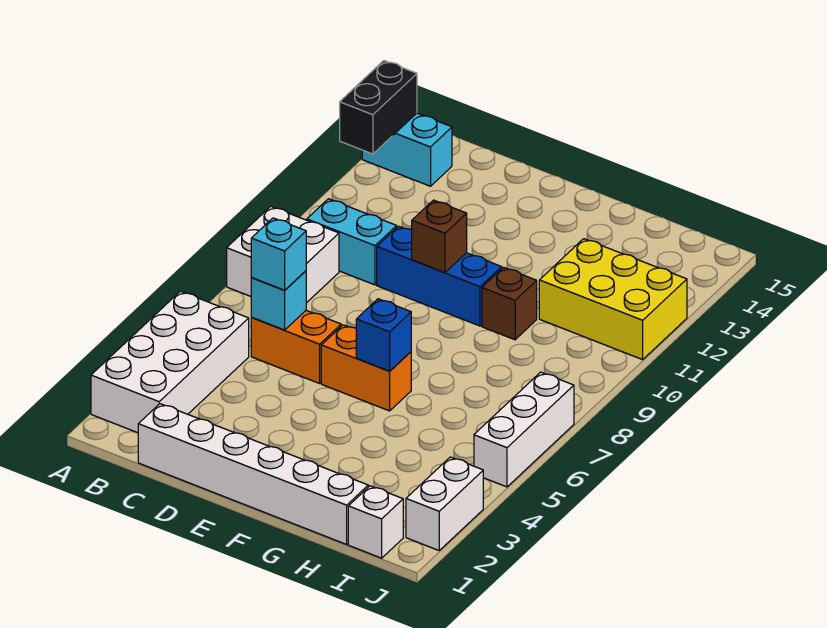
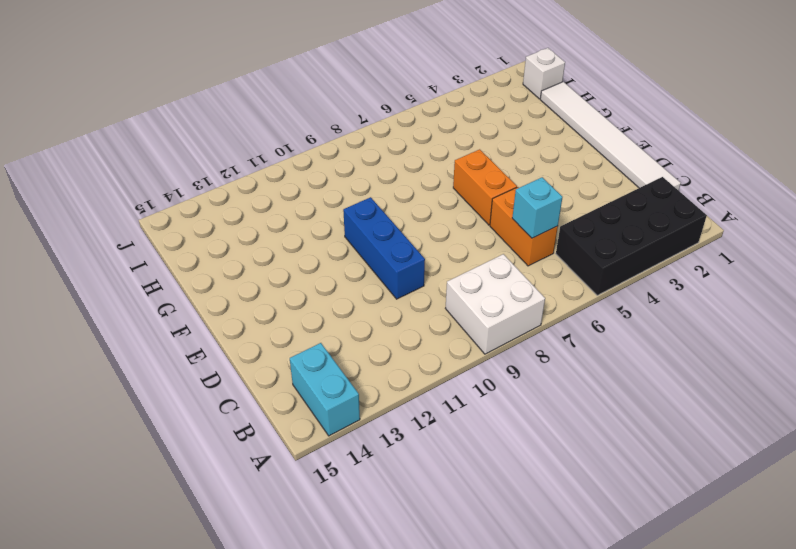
black 2x4 brick [556,177,707,295] -> white 2x4 brick [91,291,249,433]
white 1x6 tile [540,82,681,191] -> white 1x6 brick [138,404,368,544]
none -> cyan 1x2 brick [307,199,397,285]
none -> brown 1x1 brick [482,267,537,340]
none -> yellow 2x3 brick [539,239,687,360]

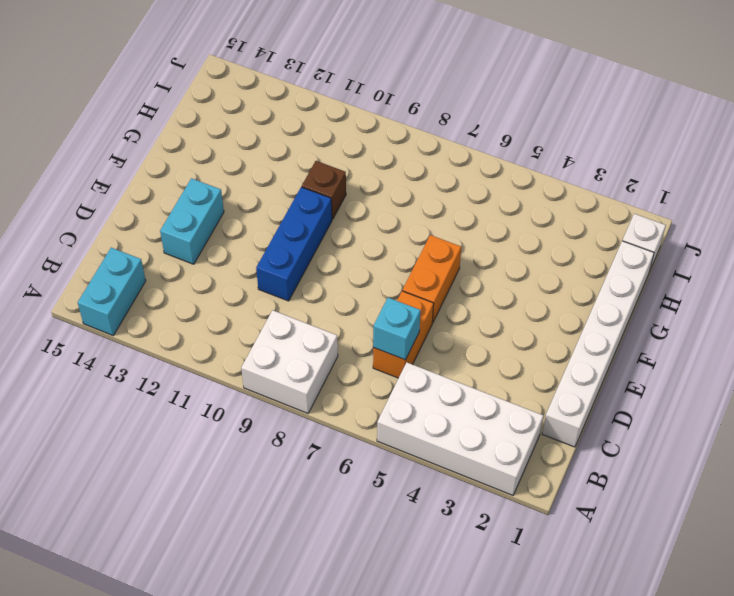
cyan 1x2 brick [160,178,224,264] -> cyan 1x2 brick moved to [307,199,397,285]
none -> yellow 2x3 brick [539,239,687,360]
none -> white 1x2 brick [406,457,483,550]
none -> white 1x3 brick [474,372,574,487]

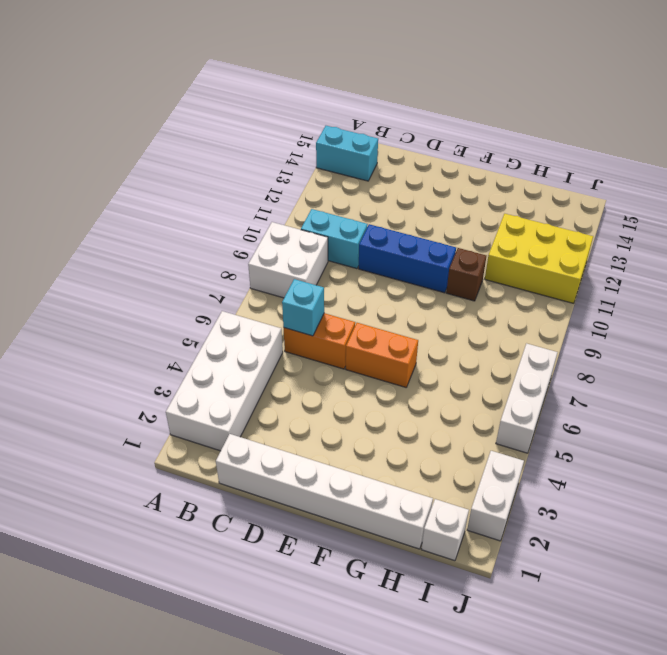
none -> black 1x2 brick [340,61,417,154]
none -> brown 1x1 brick [412,200,467,272]
none -> blue 1x1 brick [356,299,411,371]

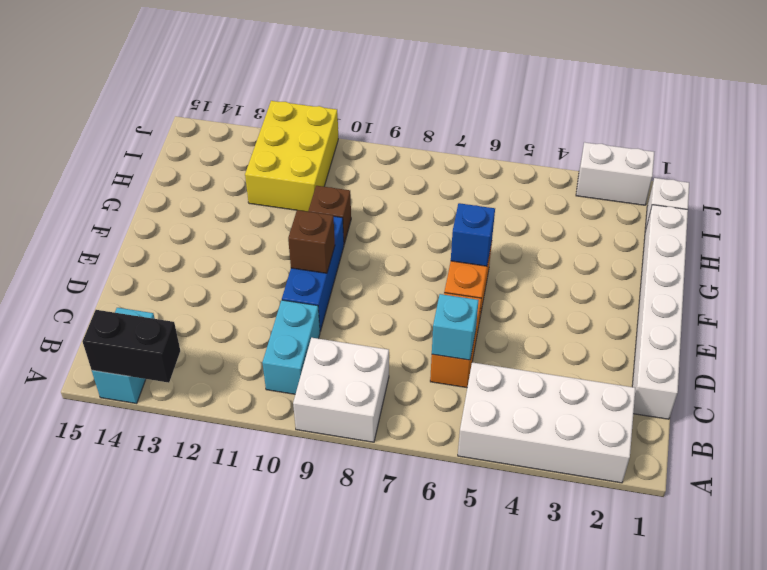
none -> white 1x3 brick [474,372,574,487]
none -> cyan 1x1 brick [251,218,306,290]

